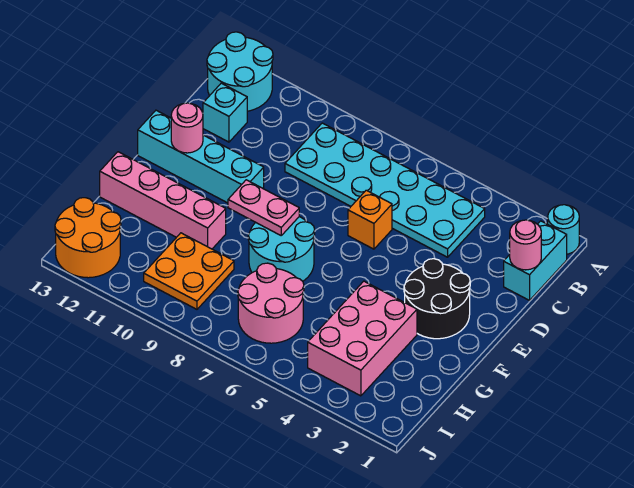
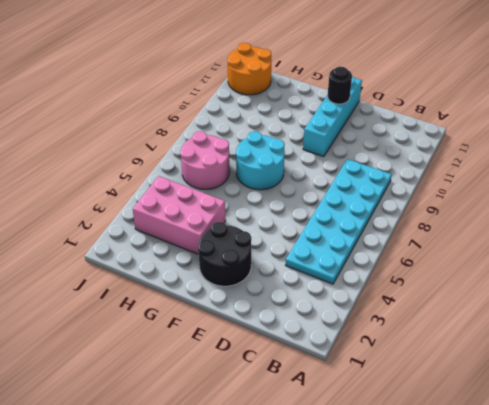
black 1x1 round brick [327,67,352,104] -> pink 1x1 round brick [171,103,203,153]
none -> cyan 1x1 round brick [548,205,579,254]
none -> cyan 2x2 round brick [207,32,273,111]
none -> cyan 1x2 brick [504,221,567,300]

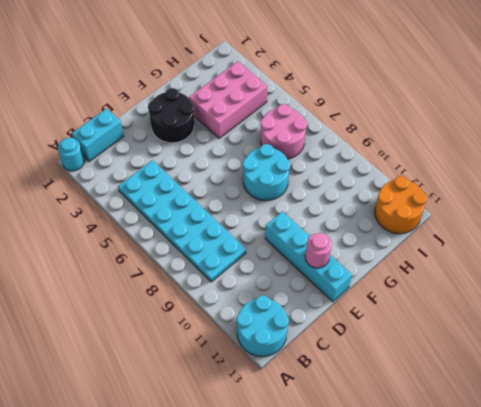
none -> cyan 1x1 brick [203,83,247,142]
none -> orange 1x1 brick [348,190,392,249]
none -> pink 1x4 brick [100,152,226,249]

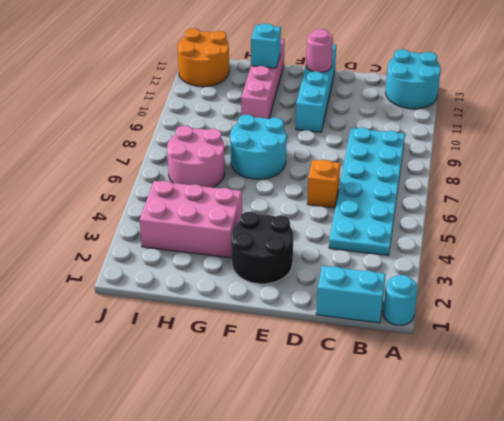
cyan 1x1 brick [251,24,281,68] -> cyan 1x1 brick moved to [203,83,247,142]
none -> orange 2x2 plate [144,233,234,309]
none -> pink 1x1 round brick [510,220,541,270]
none -> pink 1x2 plate [228,180,299,235]

